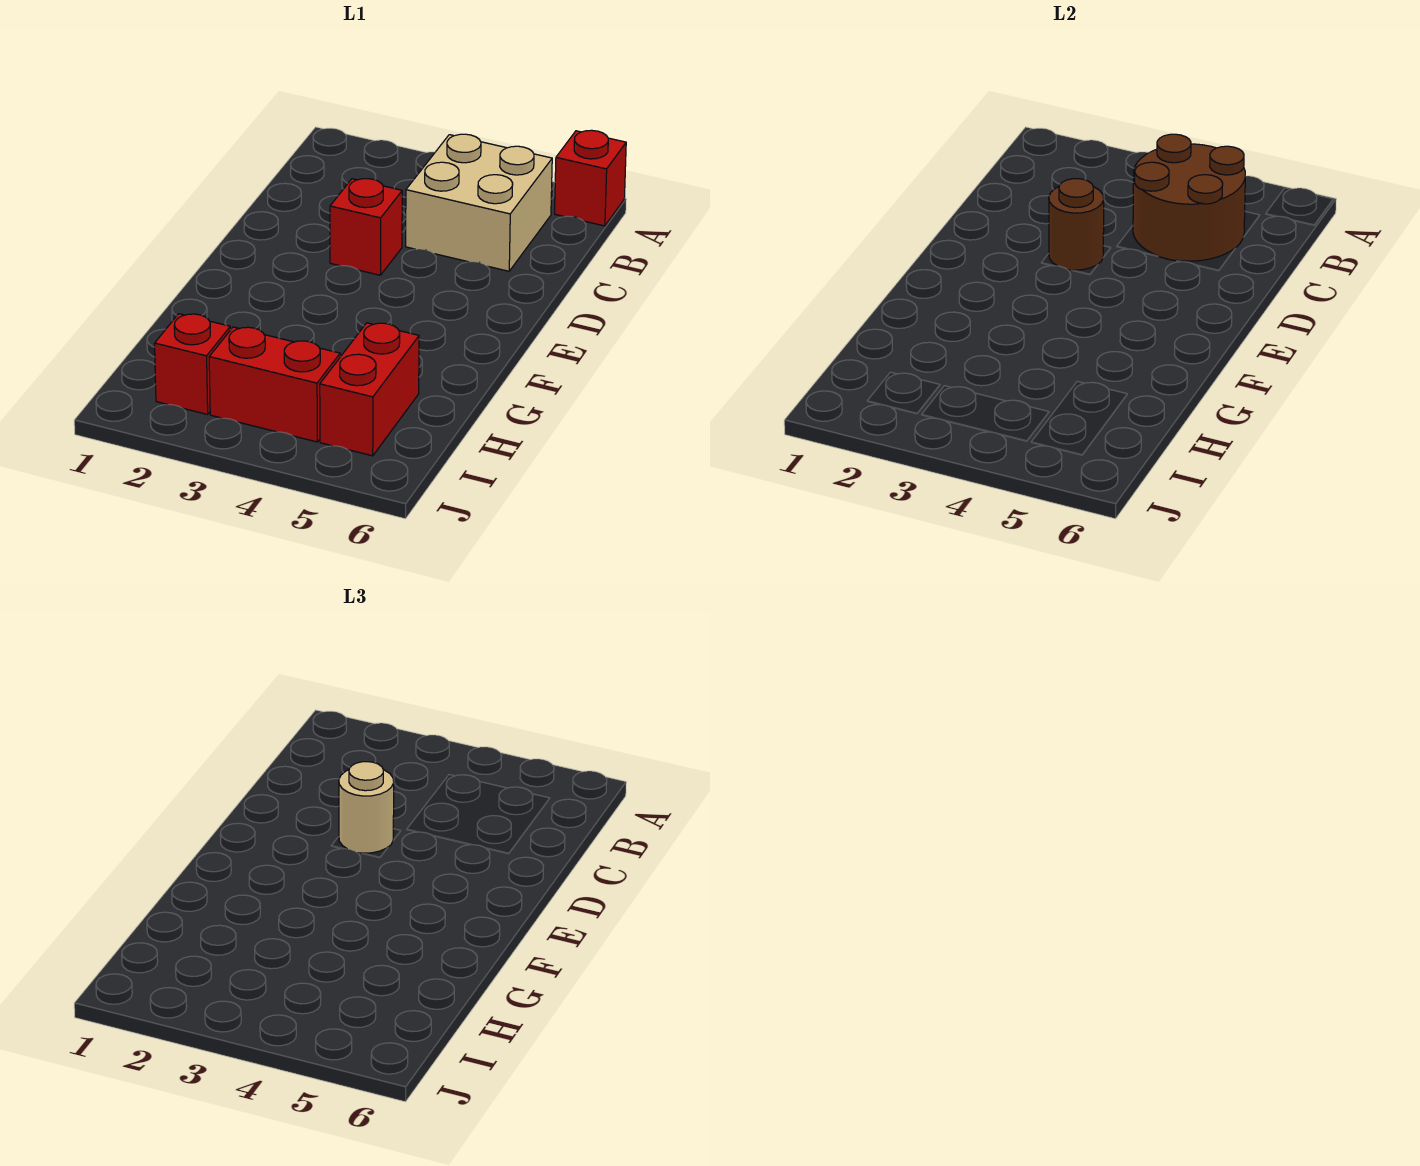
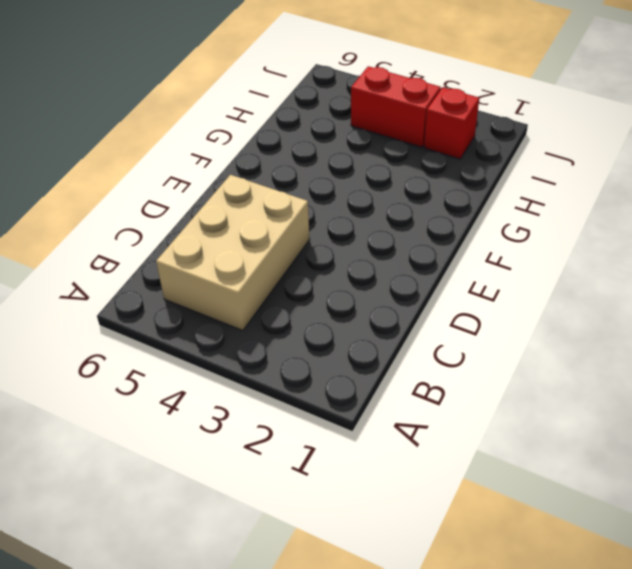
tan 2x3 brick [156,175,310,331] -> tan 2x2 brick [406,134,552,271]
none -> red 1x1 brick [555,130,626,226]
none -> red 1x1 brick [330,179,402,275]

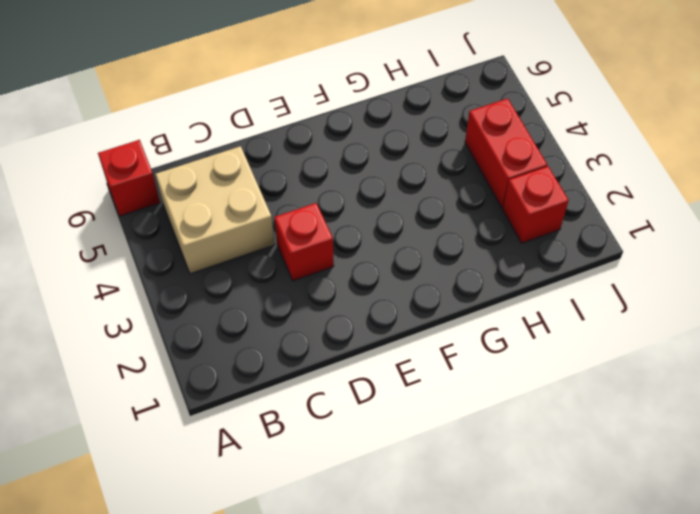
none -> red 1x2 brick [320,323,419,456]
none -> brown 2x2 round brick [1133,134,1245,261]

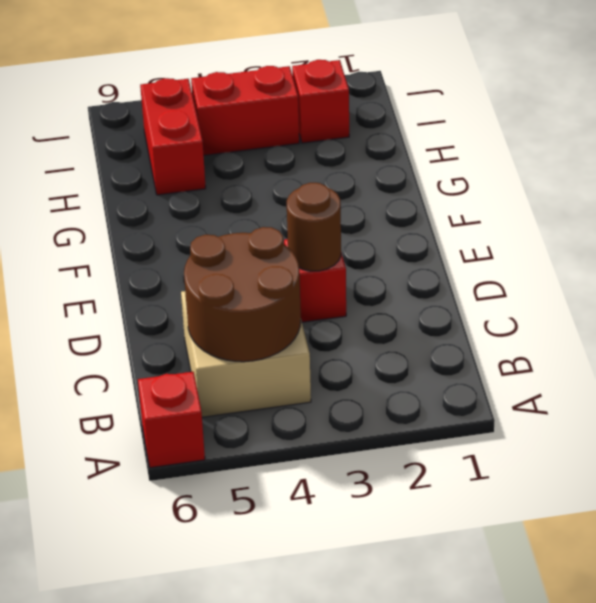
none -> tan 1x1 round brick [339,762,394,853]

